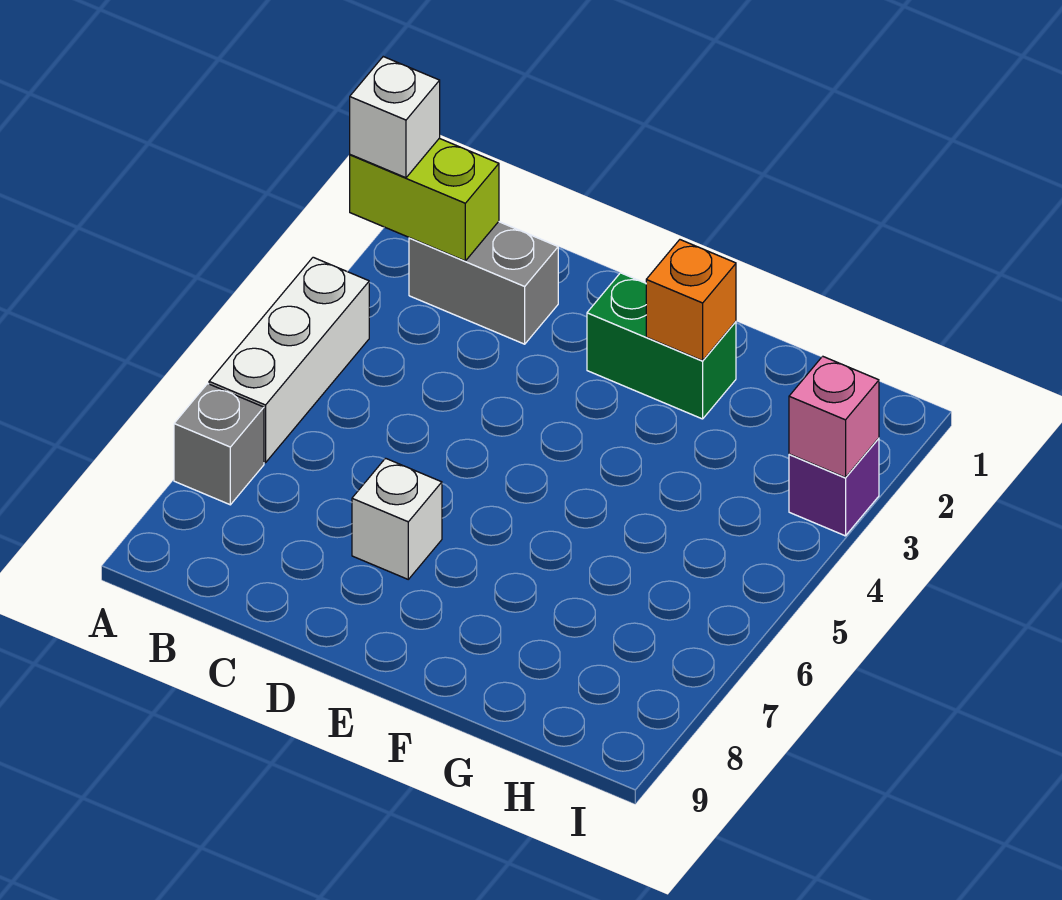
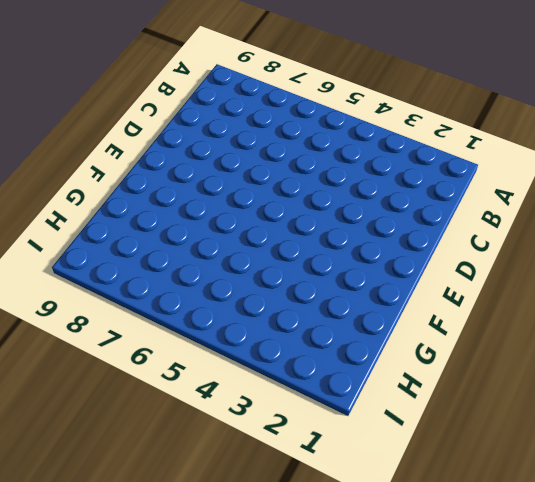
none -> white 1x3 brick [209,257,369,463]
none -> grey 1x1 brick [174,384,264,505]

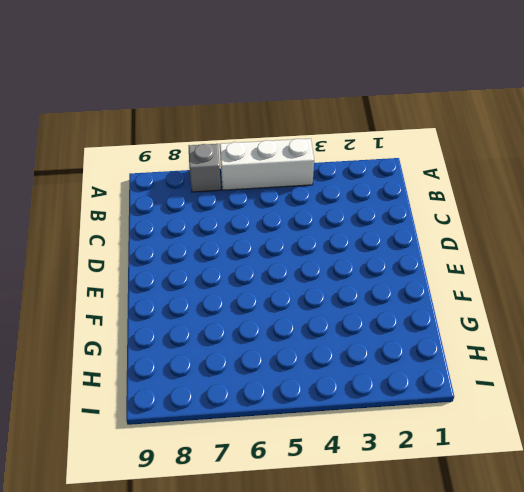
none -> grey 1x2 brick [409,222,558,344]
none -> white 1x1 brick [352,458,442,579]

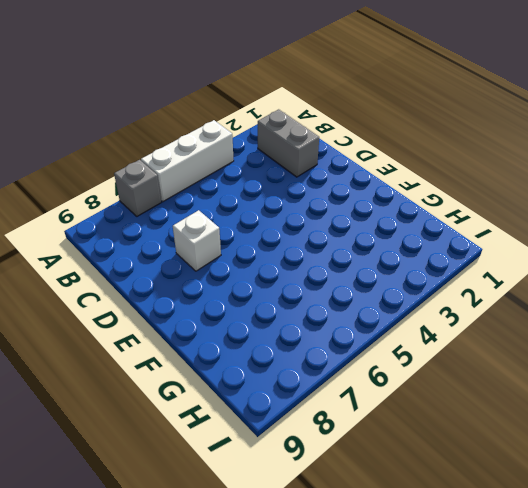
none -> green 1x2 brick [587,273,736,419]
none -> purple 1x1 brick [789,438,879,536]

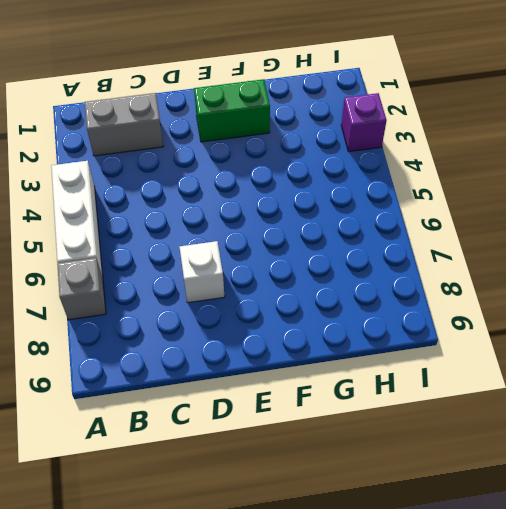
none -> lime 1x2 brick [350,138,499,261]
none -> orange 1x1 brick [646,240,736,361]

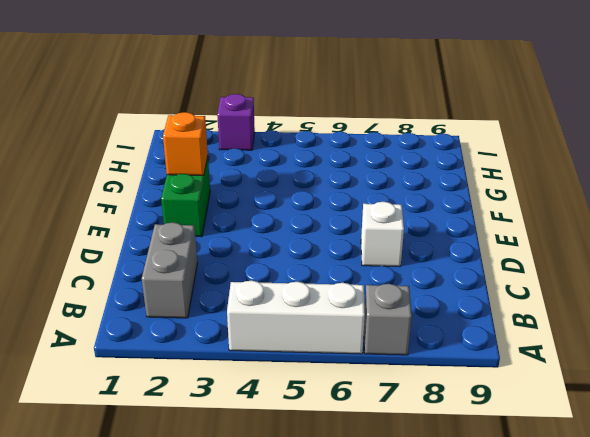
none -> lime 1x2 brick [350,138,499,261]
none -> pink 1x1 brick [789,356,879,478]

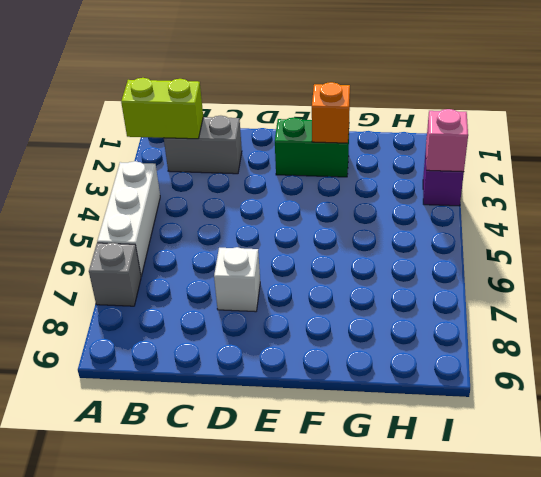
none -> white 1x1 brick [350,57,440,178]

